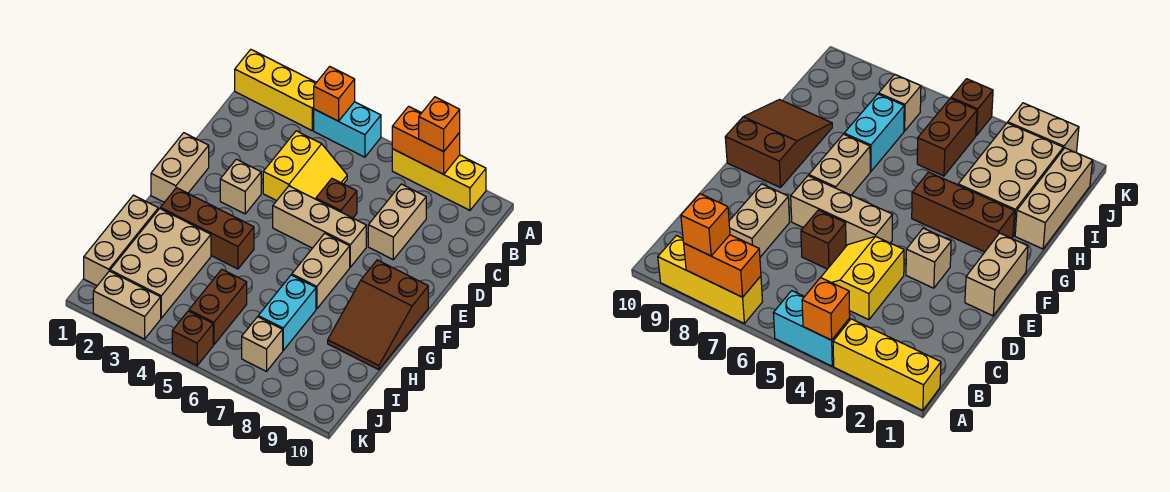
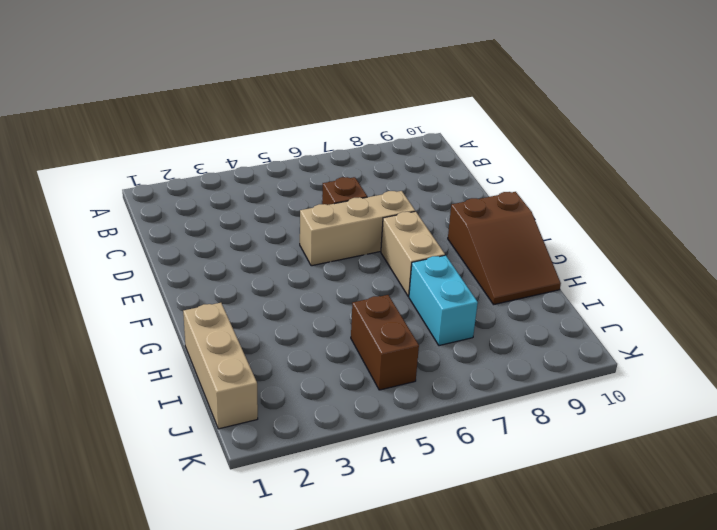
none -> yellow 1x3 brick [235,50,316,130]
none -> cyan 1x2 brick [314,102,381,157]
none -> yellow 1x3 brick [392,149,486,210]

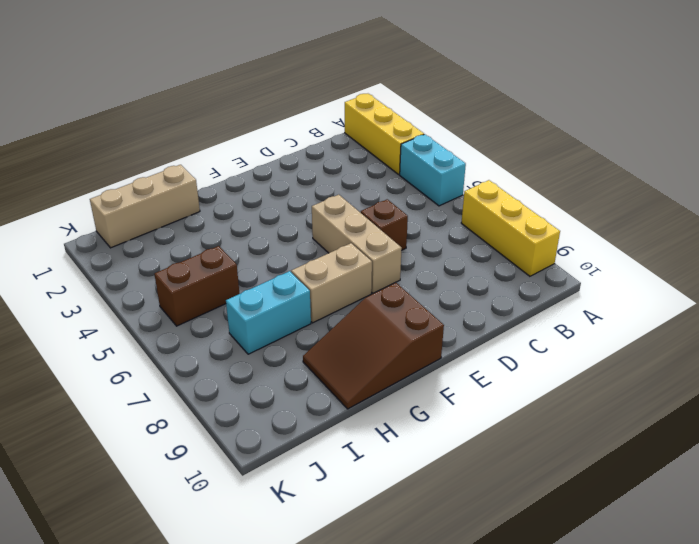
none -> yellow 2x2 slope [263,131,347,201]
none -> tan 1x2 brick [368,184,426,260]
none -> tan 1x2 brick [151,133,209,202]

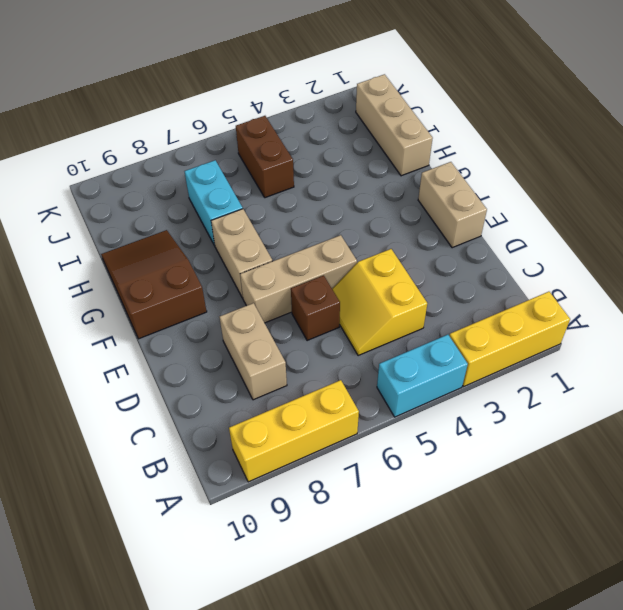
none -> tan 1x1 brick [220,159,261,214]
none -> brown 1x3 brick [160,188,254,269]
none -> tan 2x3 brick [110,209,211,318]

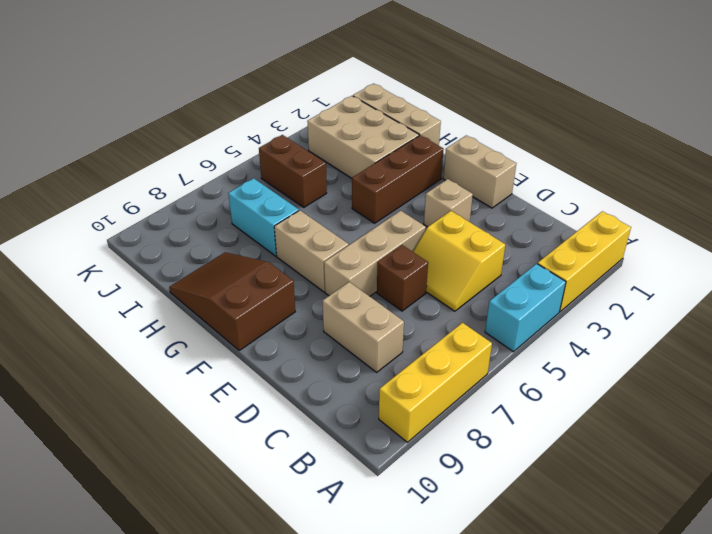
none -> tan 1x1 brick [242,317,283,371]
none -> tan 1x2 brick [93,271,161,339]
none -> brown 1x1 brick [172,311,213,366]

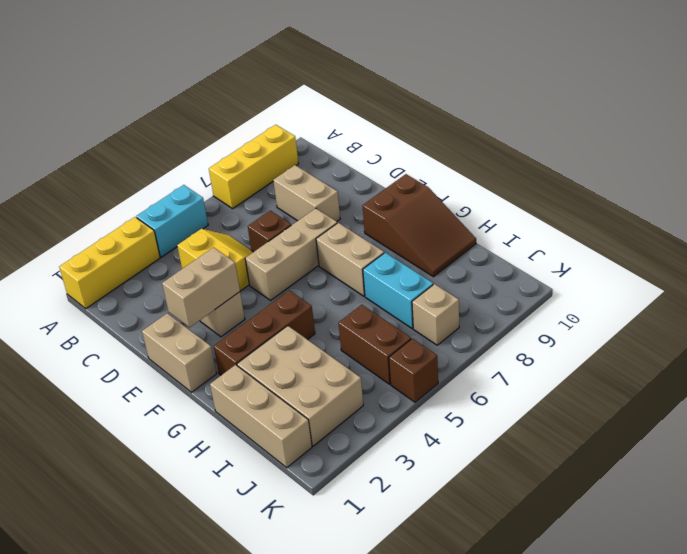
tan 1x2 brick [162,247,240,327] -> tan 1x2 brick moved to [93,271,161,339]
none -> orange 1x1 brick [314,66,355,121]
none -> orange 1x2 brick [392,106,460,174]
none -> orange 1x1 brick [419,97,460,152]

